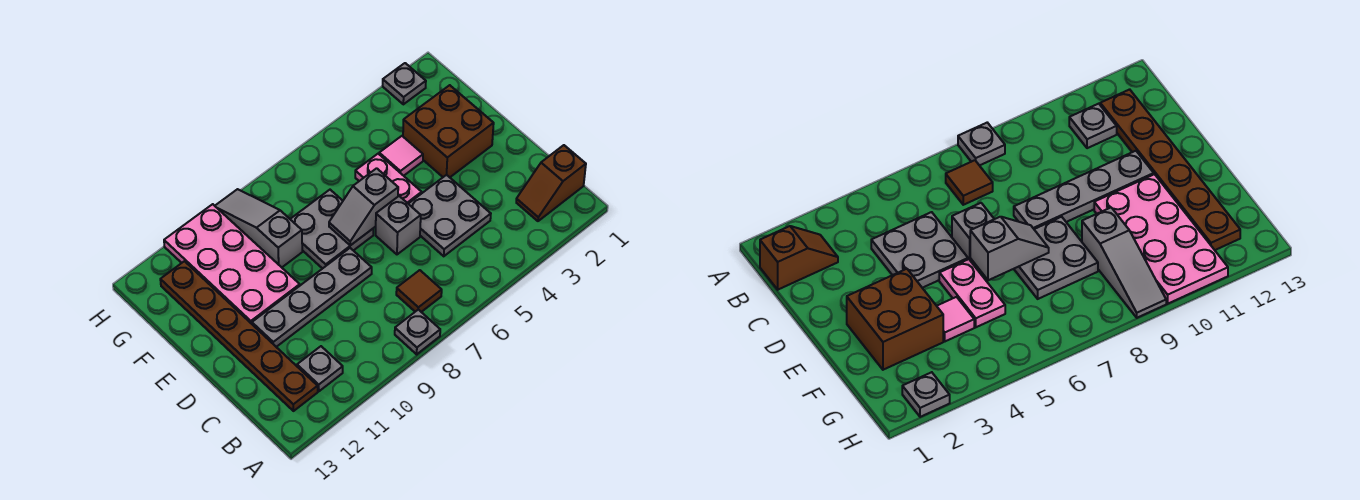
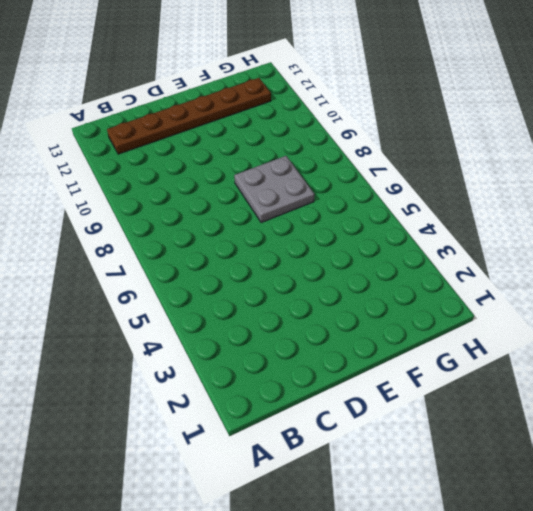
none -> grey 1x1 plate [395,310,440,354]
none -> brown 1x2 slope [516,145,586,221]
none -> brown 1x1 tile [396,270,442,312]

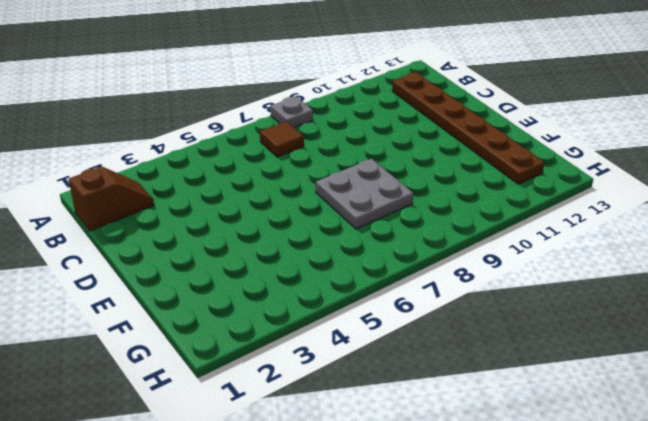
none -> grey 1x1 plate [297,346,343,391]
none -> grey 2x2 plate [409,175,491,256]
none -> grey 1x1 brick [376,196,421,254]

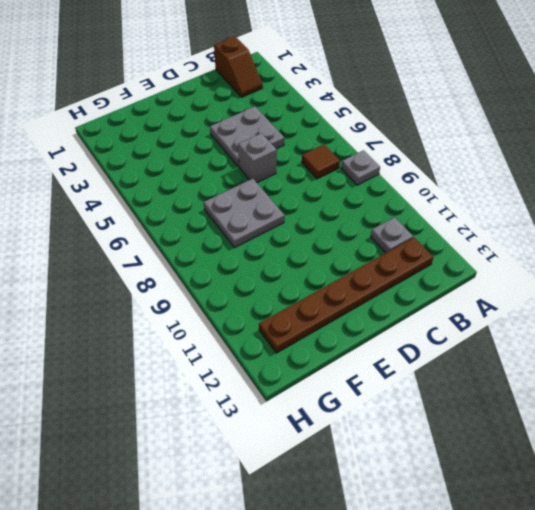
none -> grey 1x4 plate [252,248,372,347]
none -> brown 2x2 brick [403,85,494,177]
none -> pink 1x2 plate [355,154,422,204]

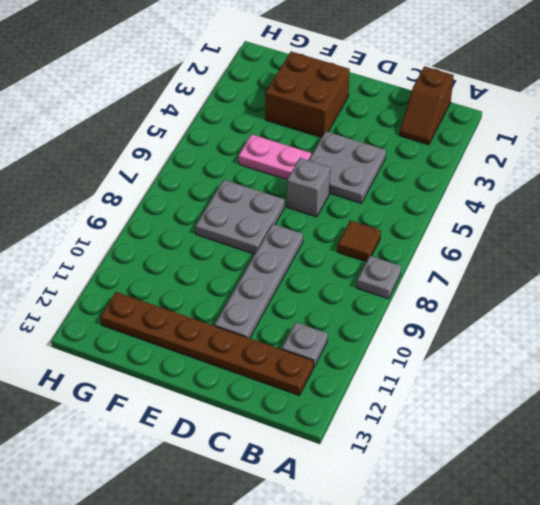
none -> pink 2x4 plate [164,204,300,324]
none -> pink 1x1 tile [379,136,423,176]
none -> grey 1x3 slope [215,189,302,267]

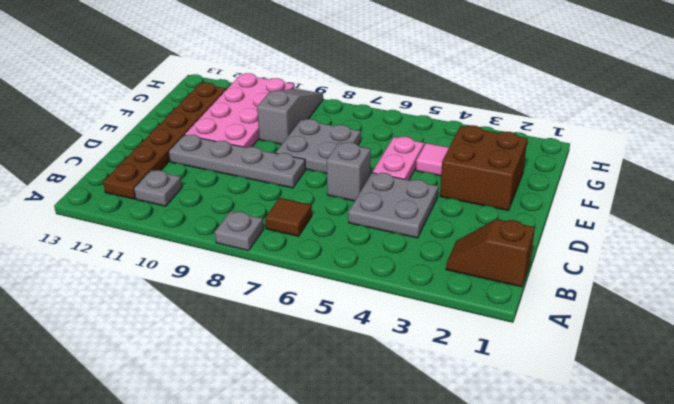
none -> grey 1x1 plate [383,63,426,104]
none -> grey 1x2 slope [329,168,398,245]

